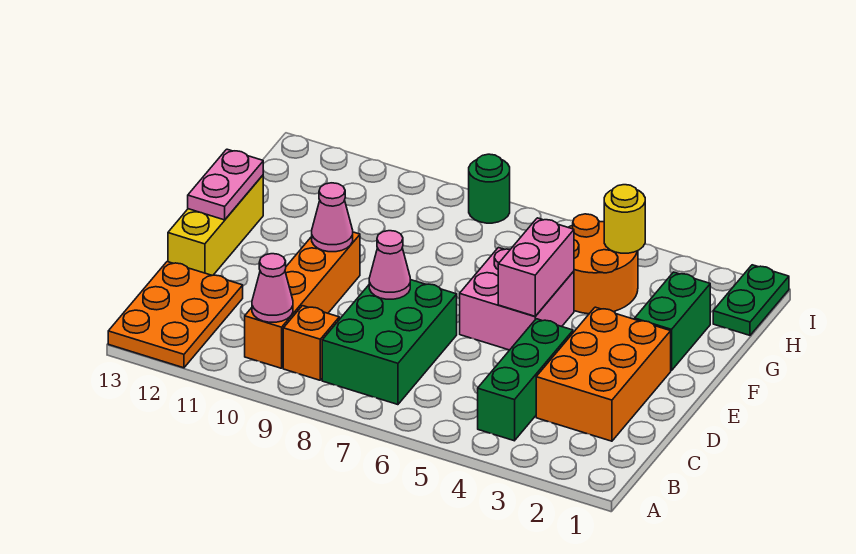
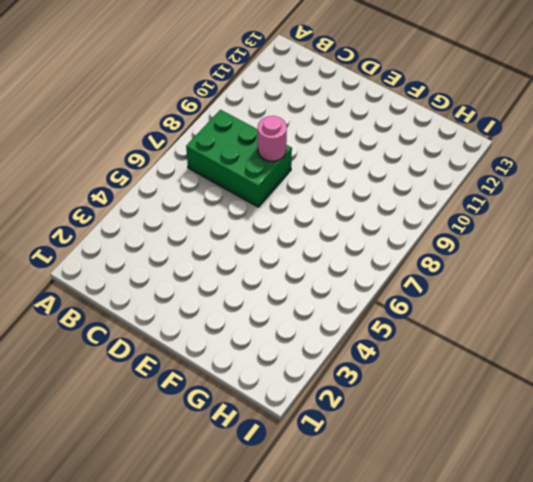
pink 1x1 round brick [258,116,287,161] -> pink 1x1 cone [369,231,410,299]
none -> orange 2x3 plate [108,262,243,368]
none -> green 1x3 brick [478,319,573,441]
none -> orange 1x1 brick [283,306,339,380]

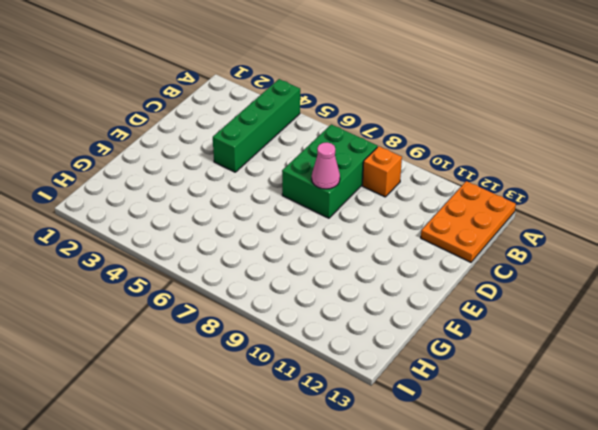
green 1x4 brick [213,79,300,172] -> green 1x3 brick [478,319,573,441]
none -> orange 1x4 brick [245,232,360,368]
none -> orange 2x3 brick [536,307,671,441]
none -> yellow 1x3 brick [168,175,263,275]

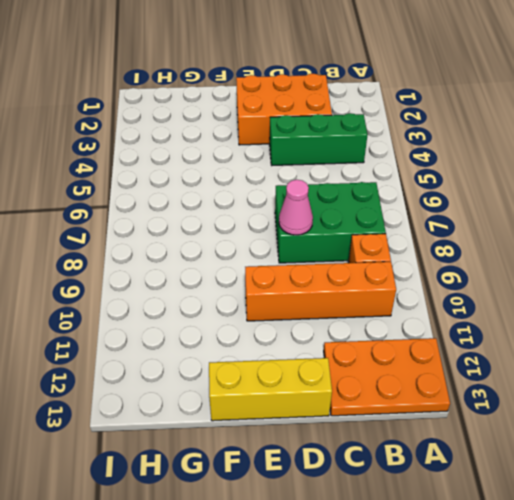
none -> pink 2x2 brick [460,248,574,350]
none -> green 1x2 brick [635,272,710,371]
none -> orange 2x2 round brick [568,214,638,314]

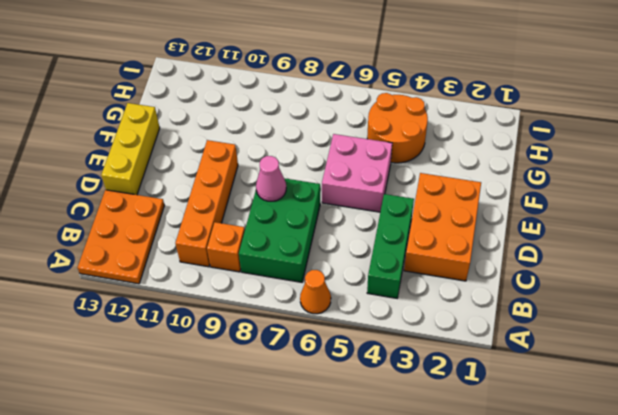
orange 1x1 cone [300,270,331,314] -> none
none -> green 1x2 brick [635,272,710,371]
none -> green 1x2 plate [713,265,789,335]
none -> green 1x1 round brick [469,154,510,223]

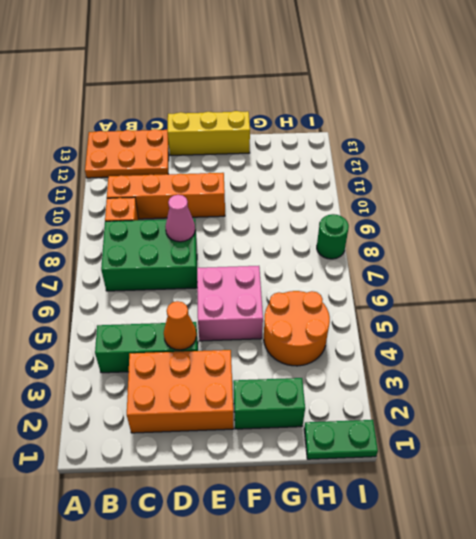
orange 1x1 cone [164,301,196,350] -> none
none -> pink 1x1 cone [252,254,293,322]
none -> pink 1x2 brick [498,218,574,316]
none -> pink 1x1 cone [312,183,353,252]

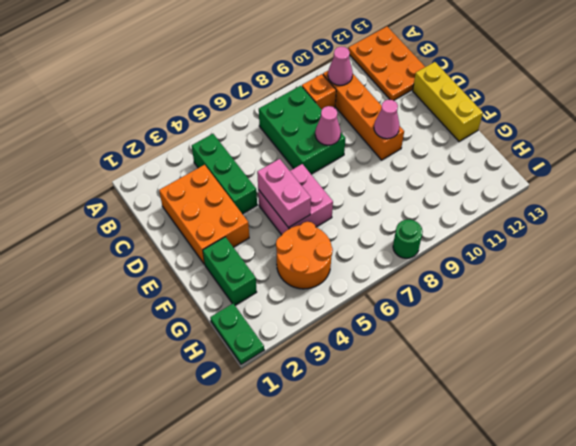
none -> pink 1x2 plate [188,149,263,220]
none -> yellow 1x1 round brick [604,185,645,253]

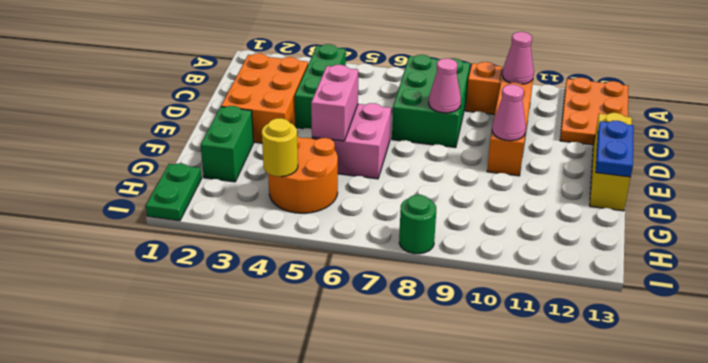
blue 1x2 plate [596,121,634,177] -> pink 1x2 plate [188,149,263,220]

